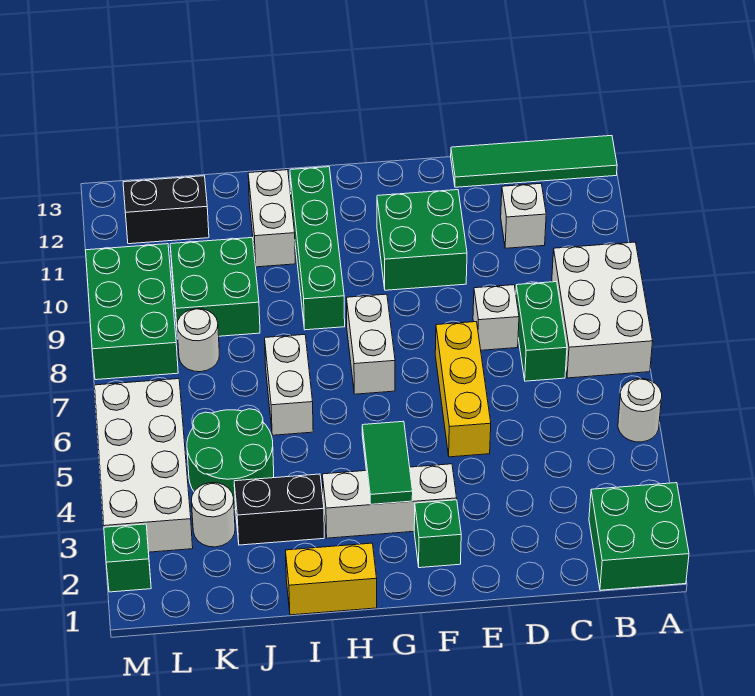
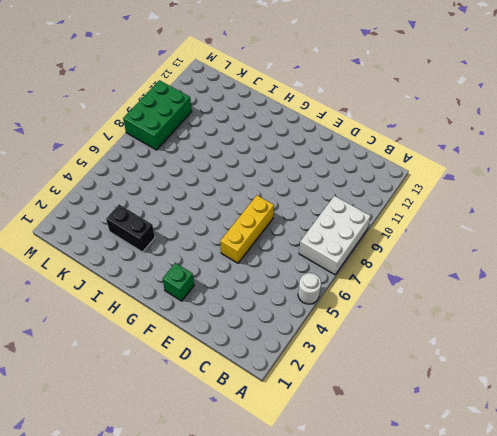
none -> green 2x2 brick [589,483,689,590]
none -> green 1x4 tile [451,136,617,187]
none -> green 1x2 brick [516,282,567,381]

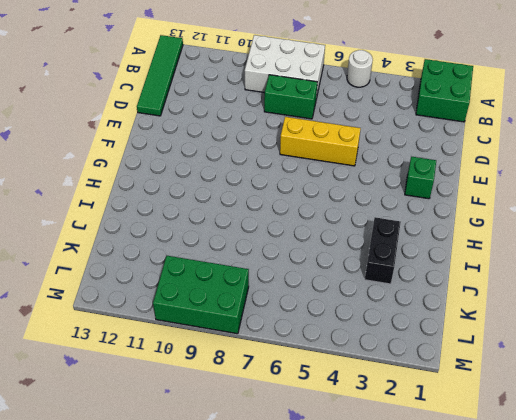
none -> white 1x1 brick [501,184,546,248]
none -> white 1x1 brick [473,285,519,350]
none -> green 2x2 brick [377,190,467,290]

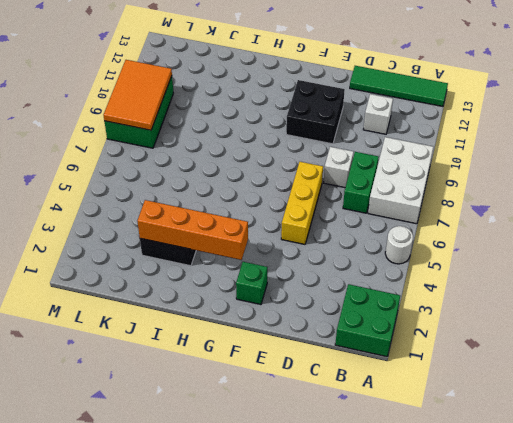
black 2x2 brick [286,80,345,144] -> green 2x2 brick [377,190,467,290]
orange 1x4 brick [138,200,248,260] -> green 1x2 tile [362,421,413,504]
orange 2x3 tile [104,60,172,130] -> none
none -> white 1x3 brick [322,464,457,538]
none -> white 1x2 brick [346,294,395,394]
none -> yellow 1x2 brick [286,543,377,615]

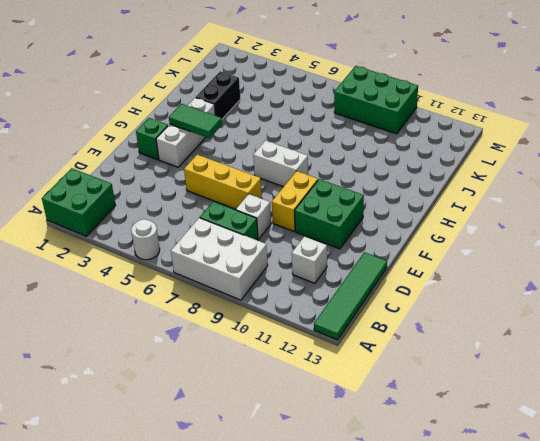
yellow 1x2 brick [272,171,318,231] -> yellow 1x2 brick moved to [286,543,377,615]
none -> green 1x4 brick [290,167,345,330]
none -> white 1x2 brick [265,335,313,435]
none -> white 1x2 brick [248,170,295,267]

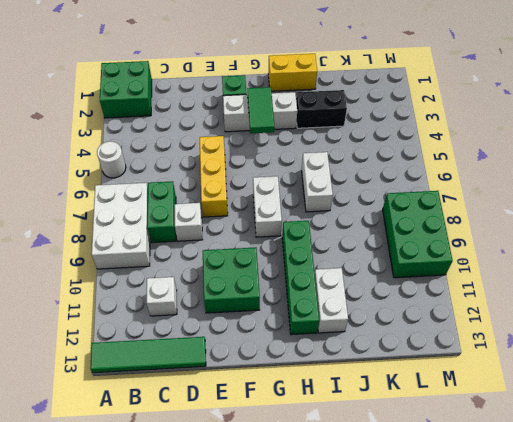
none -> green 2x2 round brick [187,409,274,509]
none -> green 2x2 brick [170,238,260,338]
none -> white 1x1 round brick [191,483,235,547]

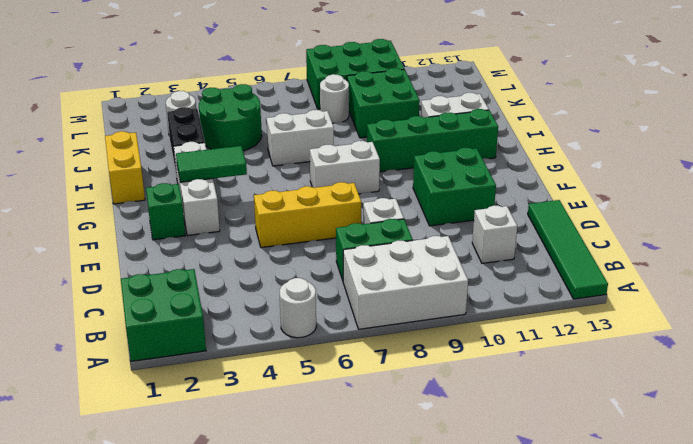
none -> black 1x2 brick [123,176,209,244]
none -> white 2x4 brick [95,379,193,552]
none -> green 1x1 brick [104,524,151,592]

